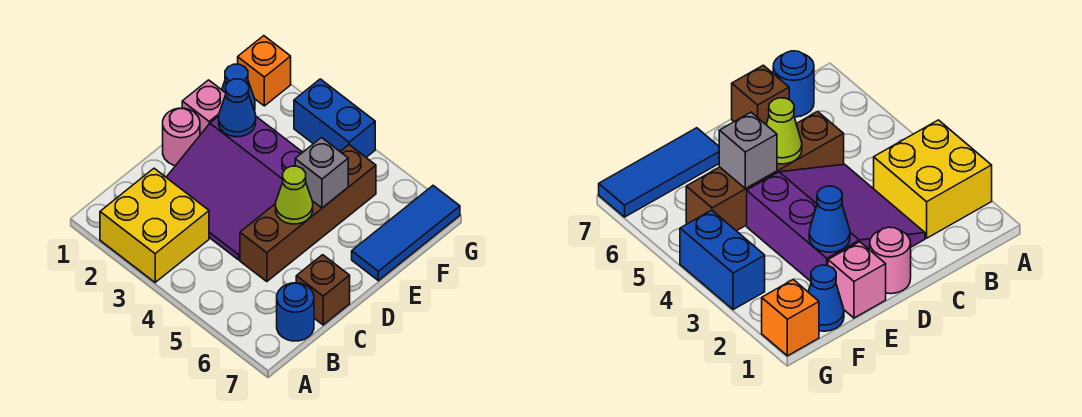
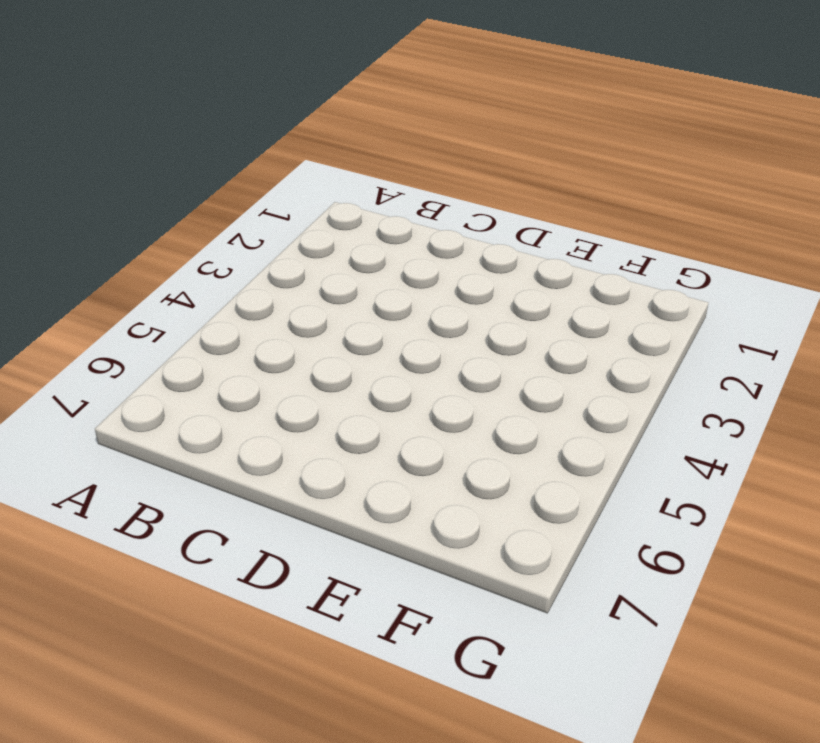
none -> yellow 2x2 brick [100,168,209,282]
none -> blue 1x1 round brick [277,283,314,341]
none -> purple 3x3 slope [166,116,303,260]

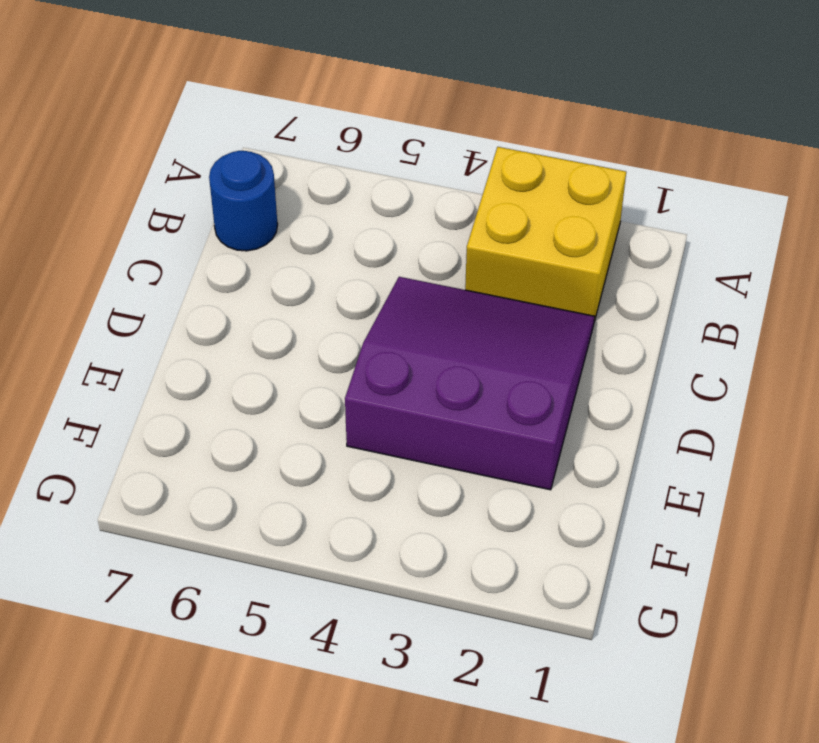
none -> brown 1x4 brick [240,145,376,282]
none -> brown 1x1 brick [296,255,350,325]
none -> pink 1x1 round brick [163,108,200,166]

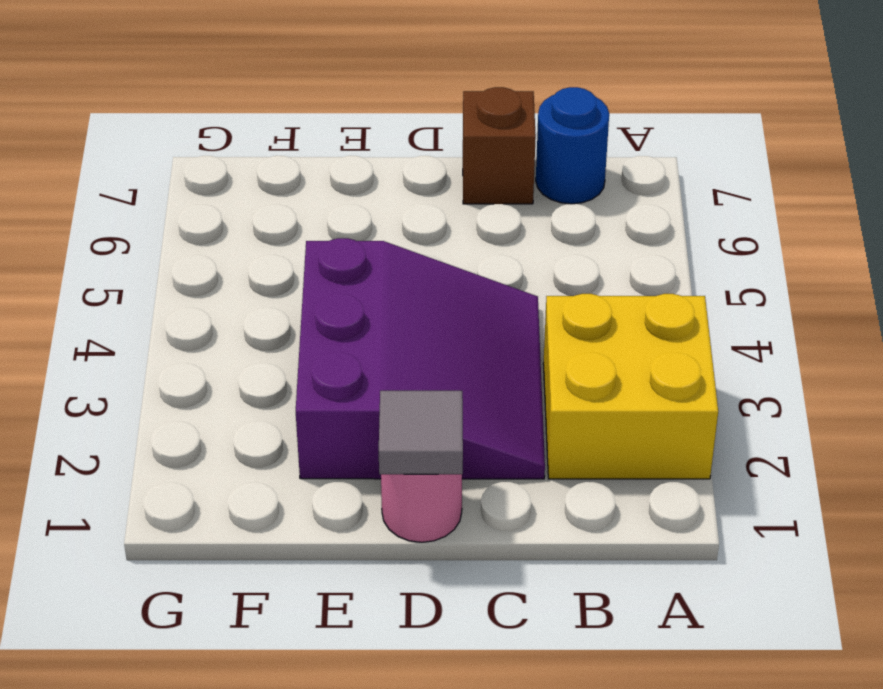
grey 1x1 tile [379,391,463,474] -> none
none -> brown 1x4 brick [240,145,376,282]
none -> pink 1x1 brick [182,80,226,135]
none -> blue 1x3 tile [352,186,460,281]

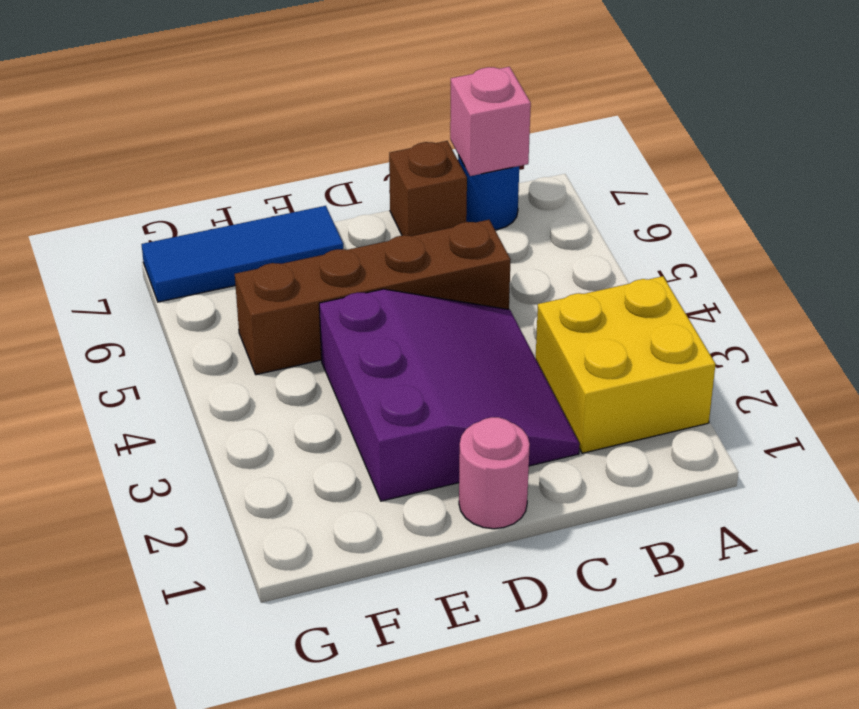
pink 1x1 brick [450,67,531,176] -> pink 1x1 brick moved to [182,80,226,135]
none -> blue 1x1 cone [222,64,255,111]
none -> orange 1x1 brick [238,36,291,106]
none -> blue 1x2 brick [294,79,375,157]

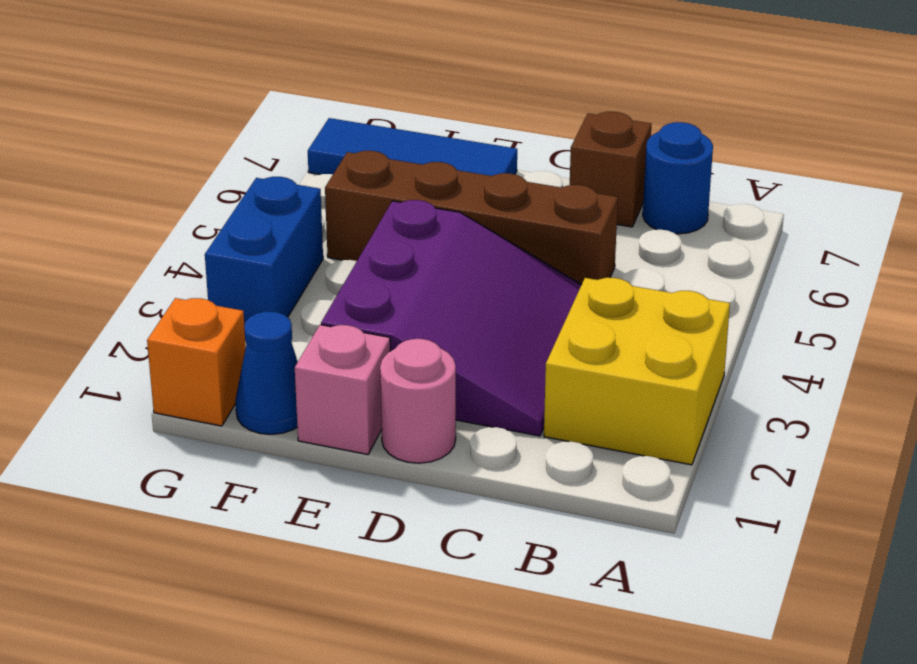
none -> lime 1x1 cone [276,166,313,224]
none -> blue 1x1 cone [219,79,256,137]
none -> grey 1x1 brick [295,138,348,208]

